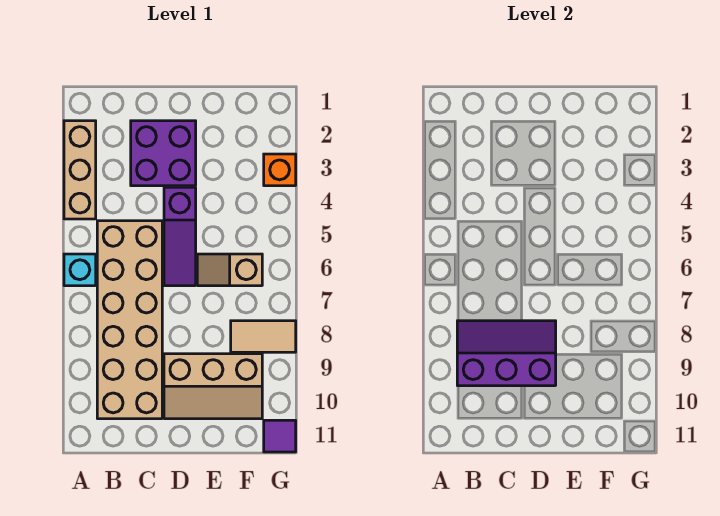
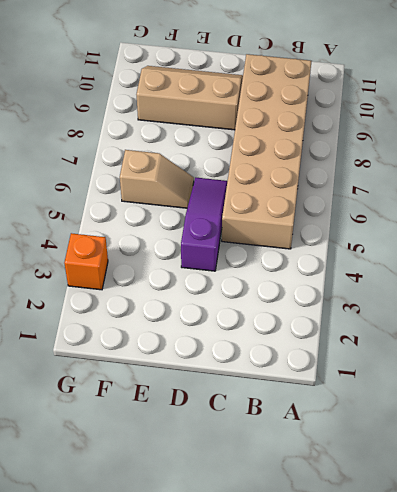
none -> tan 1x3 brick [64,121,96,219]
none -> cyan 1x1 brick [64,254,96,286]

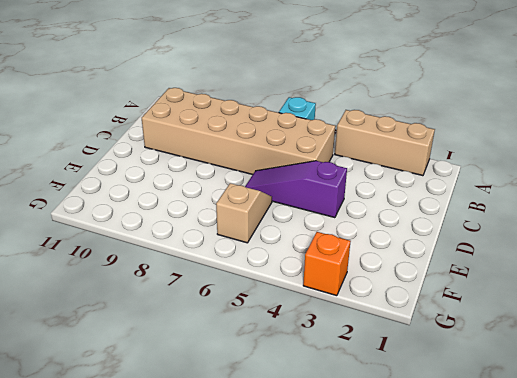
none -> purple 2x2 brick [131,121,196,186]
none -> tan 2x3 slope [164,354,262,419]

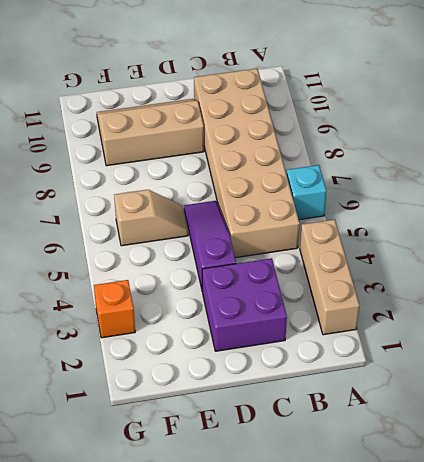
none -> tan 1x2 tile [231,321,296,352]
none -> purple 1x1 tile [264,420,296,452]

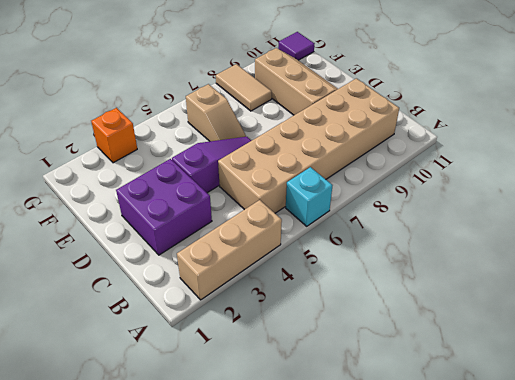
none -> purple 2x3 slope [457,321,556,386]

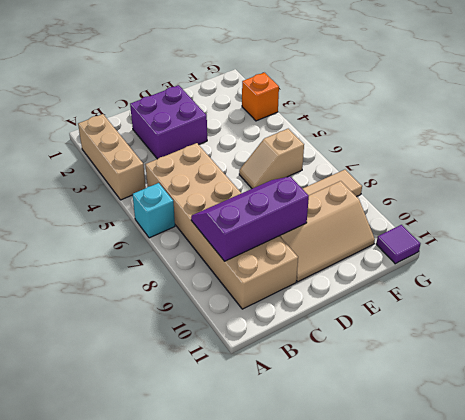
none -> purple 1x3 slope [164,187,196,286]

